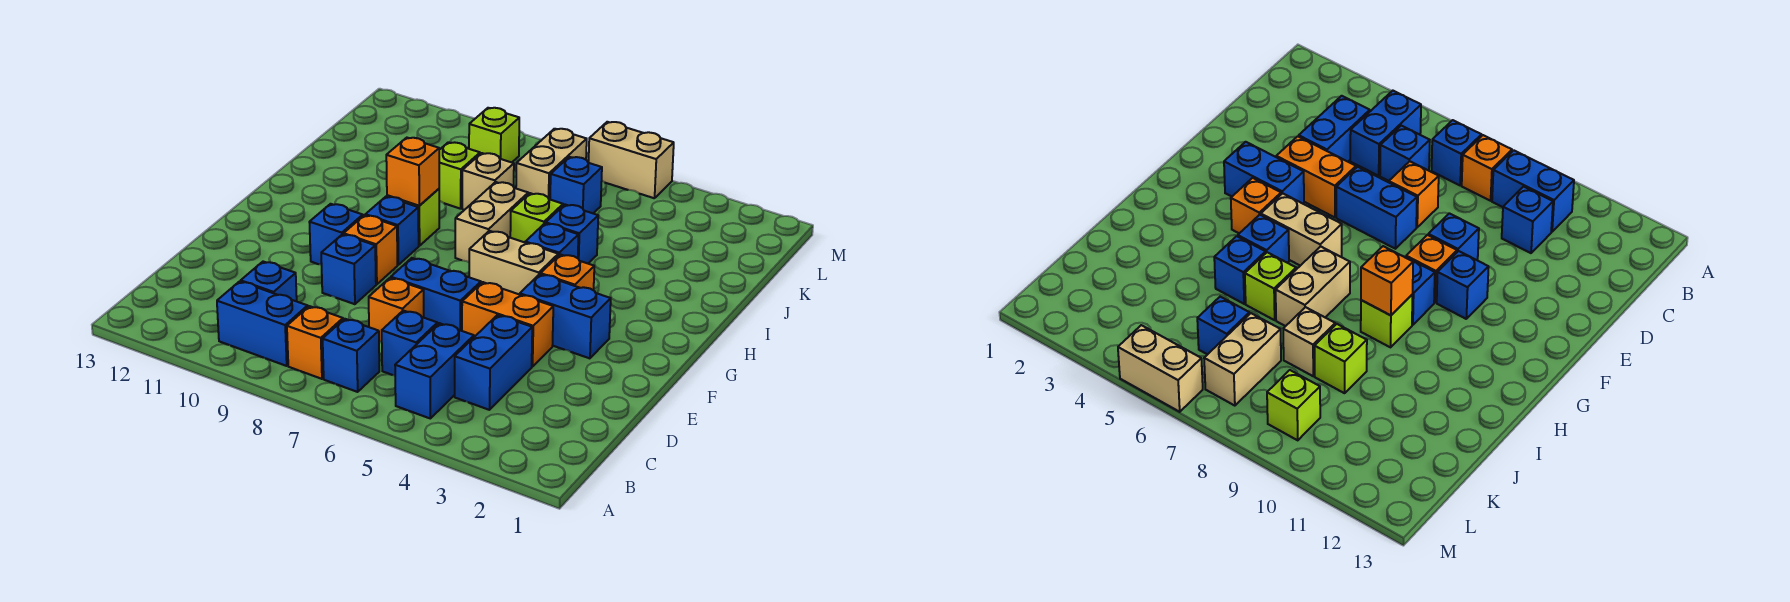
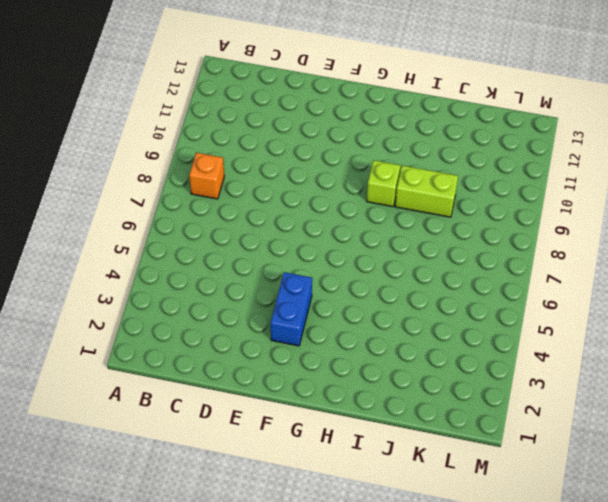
lime 1x2 brick [395,165,458,217] -> lime 1x1 brick [439,142,480,209]
none -> blue 1x2 brick [395,323,474,418]
none -> blue 1x1 brick [323,319,379,392]
none -> blue 1x2 brick [217,281,308,366]

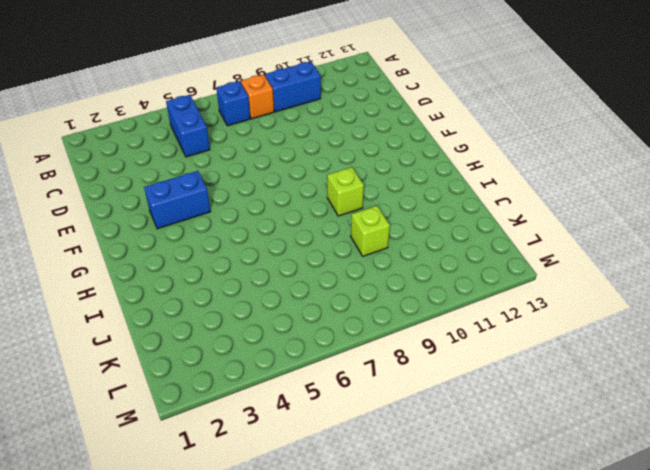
none -> blue 1x2 brick [455,315,532,410]
none -> blue 1x1 brick [382,311,437,376]
none -> blue 1x1 brick [241,262,297,301]

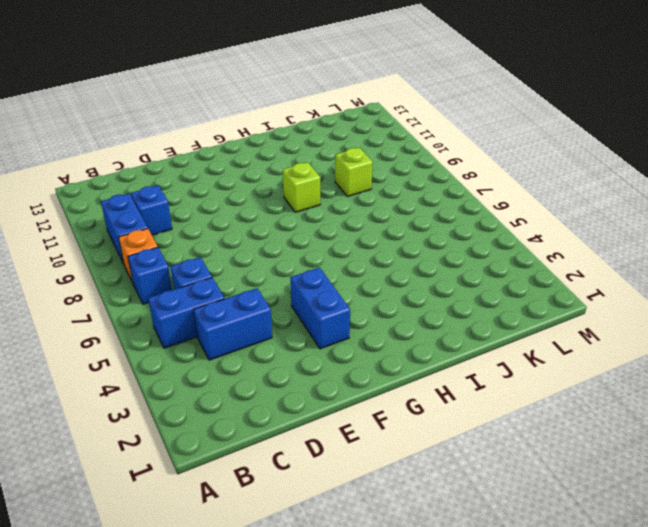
none -> orange 1x1 brick [369,278,424,342]
none -> orange 1x2 brick [462,282,553,367]
none -> blue 1x2 brick [391,258,481,331]

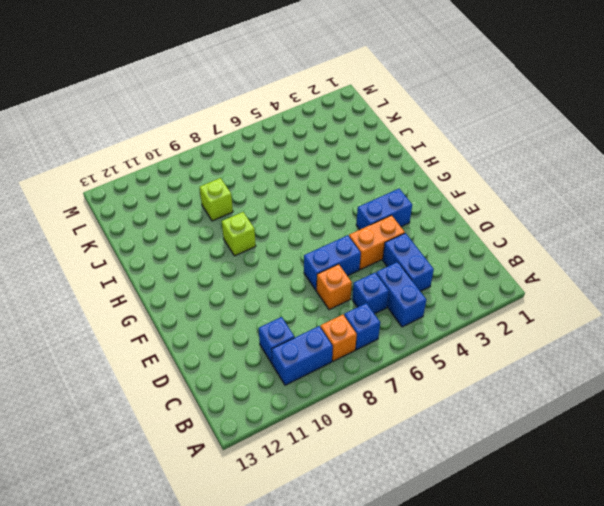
none -> blue 1x1 brick [321,234,376,304]
none -> orange 1x1 brick [344,215,397,284]
none -> blue 1x1 brick [309,204,363,265]

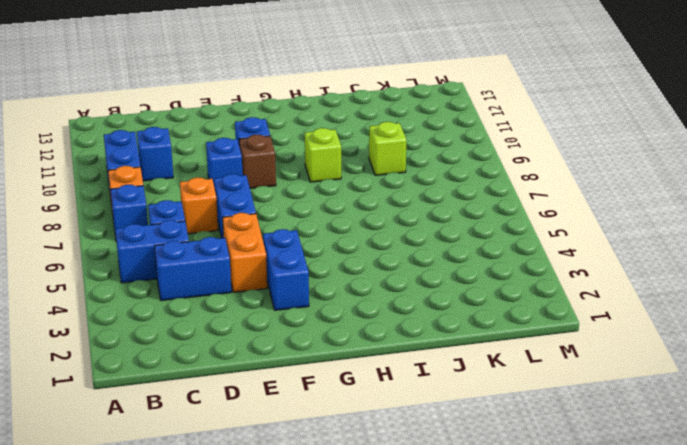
brown 1x1 brick [239,134,276,188] -> orange 1x1 brick [344,215,397,284]
none -> orange 1x1 brick [541,254,594,290]
none -> tan 1x2 brick [469,231,558,294]
none -> blue 1x1 brick [365,197,419,265]

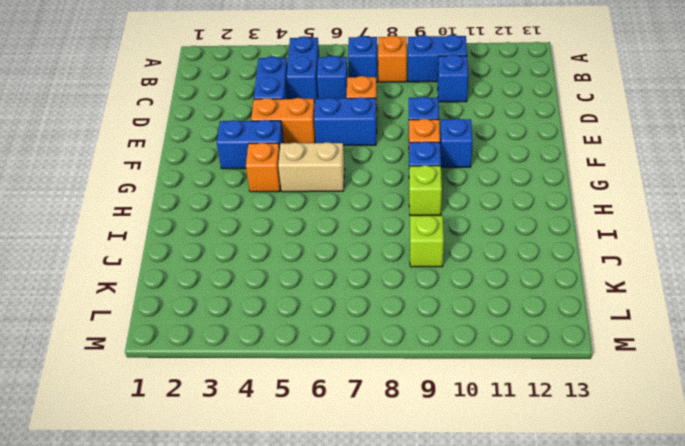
none -> blue 1x1 brick [525,223,578,258]
none -> tan 1x2 brick [455,182,528,262]
none -> blue 1x1 brick [546,205,598,263]

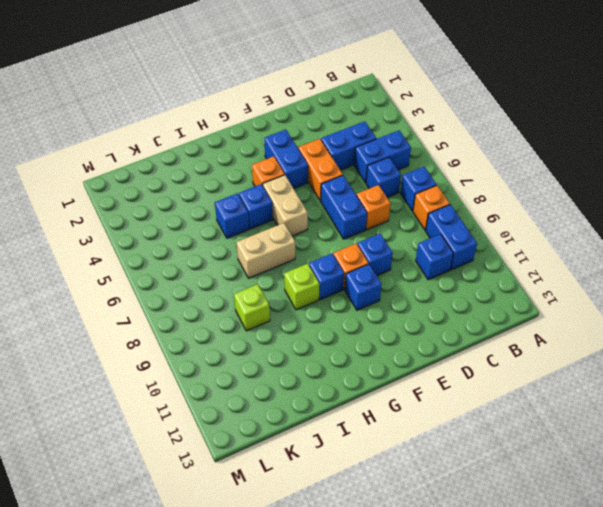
none -> lime 1x1 brick [510,193,563,242]
none -> tan 1x1 brick [462,153,514,210]
none -> blue 1x1 brick [550,157,602,213]

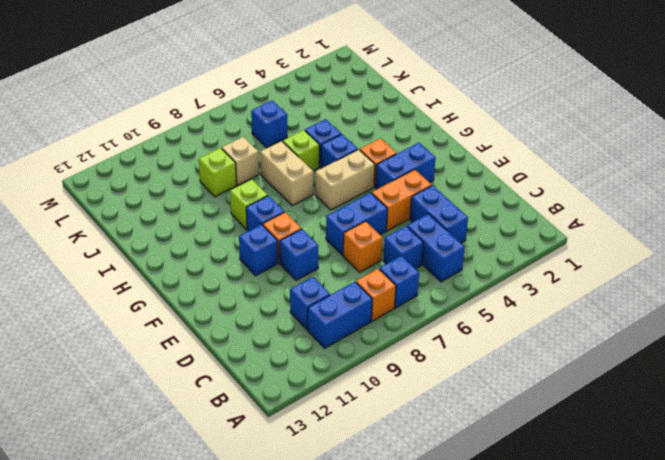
none -> tan 1x2 brick [516,129,587,199]
none -> lime 1x1 brick [469,108,519,162]
none -> tan 1x2 brick [589,122,674,198]

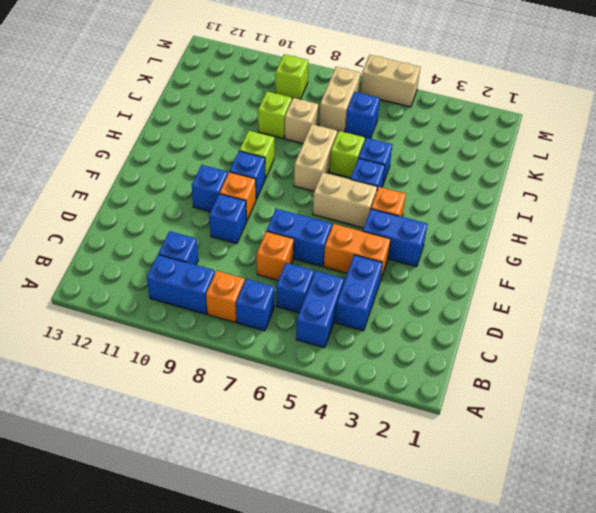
none -> orange 1x1 brick [386,138,439,206]

